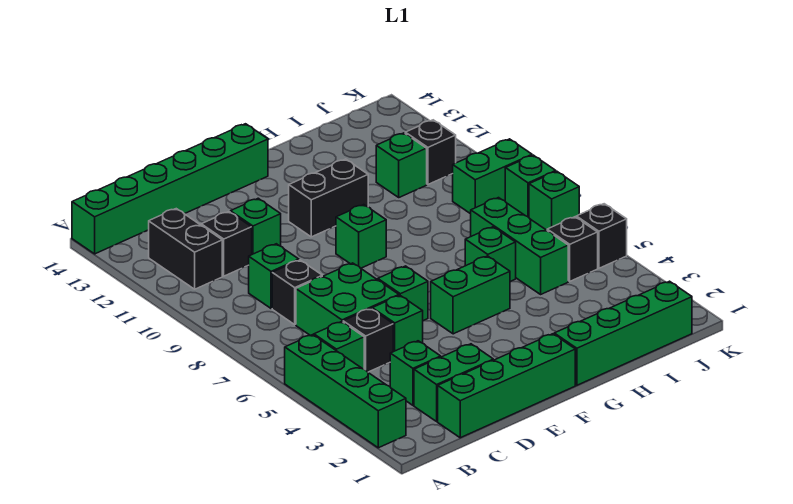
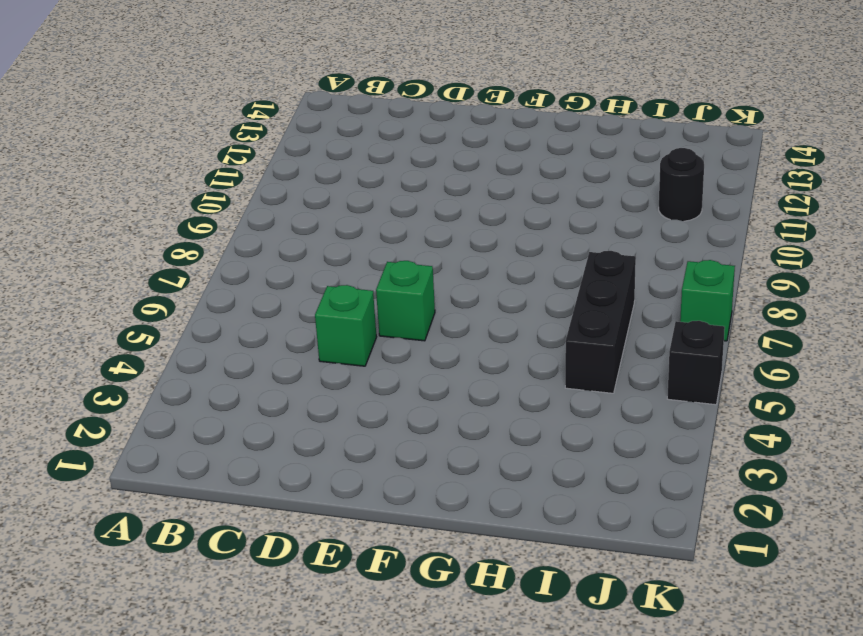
black 1x3 brick [565,251,636,393] -> green 1x3 brick [471,198,568,294]
black 1x1 round brick [659,148,704,221] -> black 1x1 brick [405,120,456,184]
none -> green 1x4 brick [285,335,406,448]
none -> green 1x6 brick [72,124,268,254]
none -> green 1x1 brick [314,322,364,369]

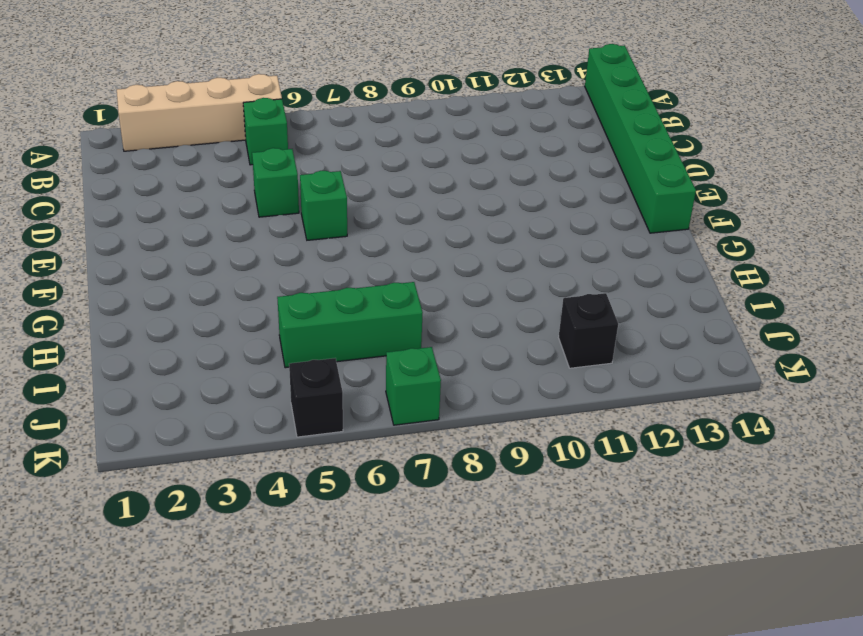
tan 1x4 brick [117,74,282,151] -> green 1x4 brick [285,335,406,448]
none -> black 1x2 brick [149,209,222,289]
none -> green 1x4 brick [438,334,575,438]
none -> green 1x2 brick [414,344,493,421]

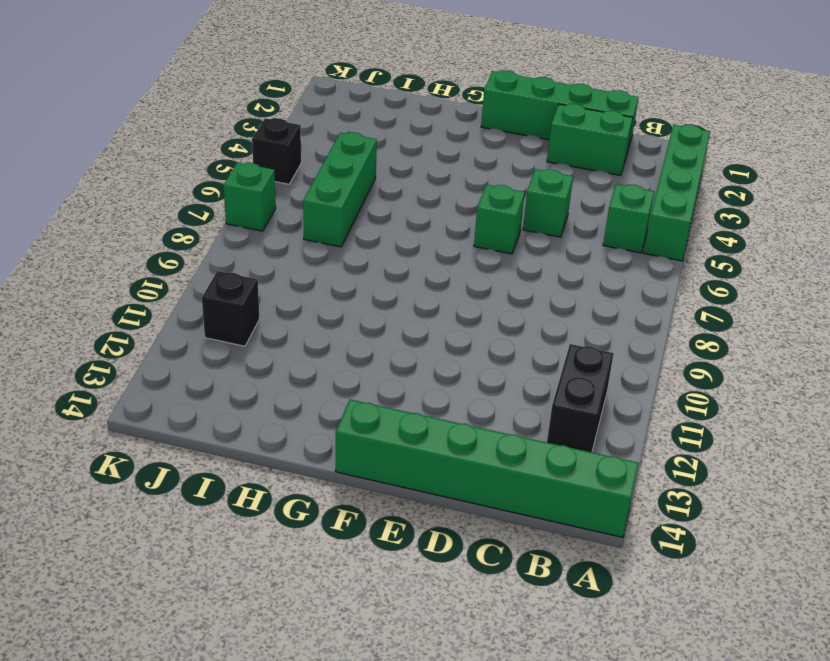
none -> green 1x1 brick [390,341,441,405]
none -> black 1x1 brick [343,309,393,372]
none -> green 2x2 brick [296,263,399,335]

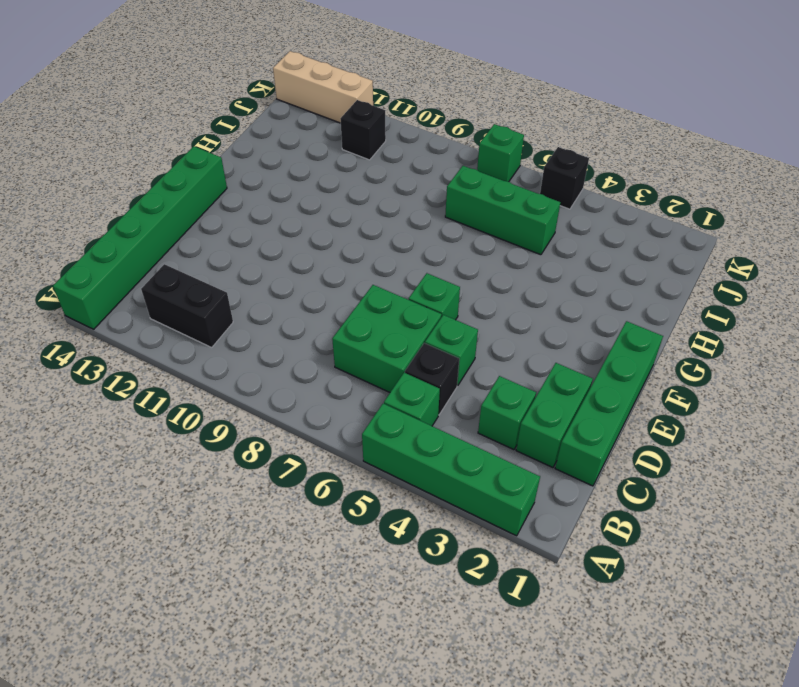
tan 1x3 brick [273,51,373,123] -> none
none -> black 1x1 brick [272,260,322,324]
none -> green 1x1 brick [249,244,299,309]
none -> black 1x1 brick [201,212,252,276]

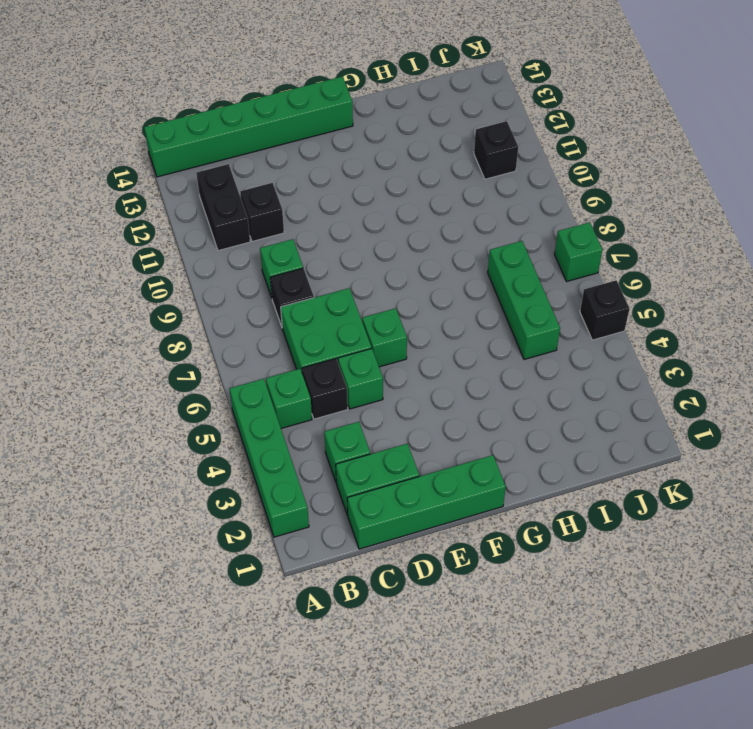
none -> green 1x1 brick [230,198,281,254]
none -> green 1x2 brick [431,256,510,334]
none -> green 1x1 brick [336,205,386,268]

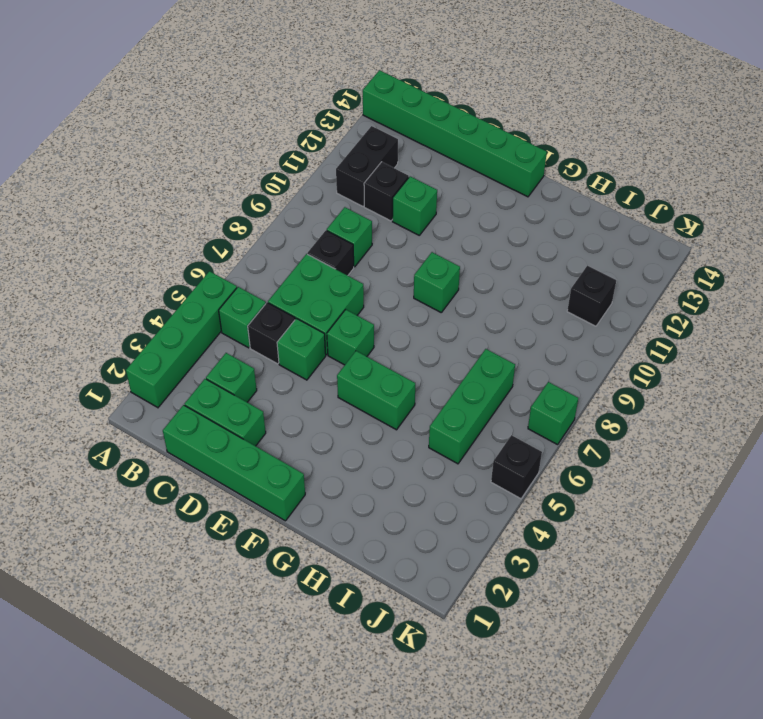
none -> black 1x2 brick [289,159,368,237]
none -> green 1x4 brick [554,281,692,385]
none -> green 1x1 brick [465,227,516,281]

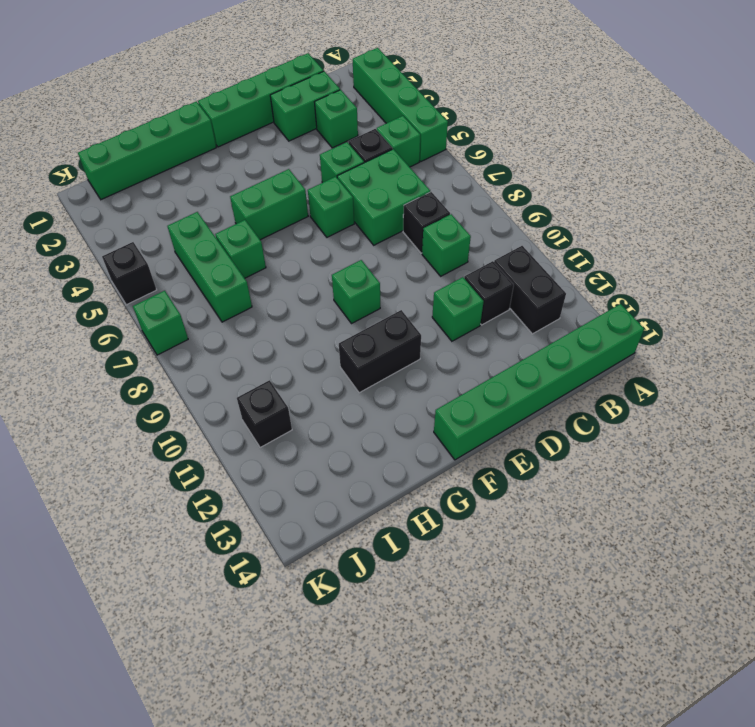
none -> green 1x1 brick [376,133,427,197]
none -> black 1x1 brick [547,217,598,281]
none -> green 1x2 brick [453,139,532,214]

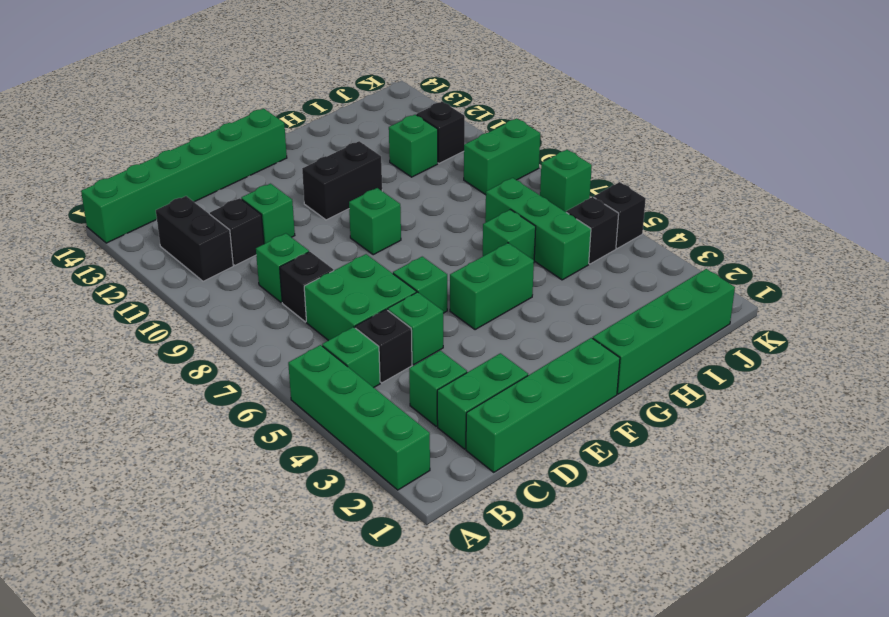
none -> green 1x1 brick [505,155,556,217]

